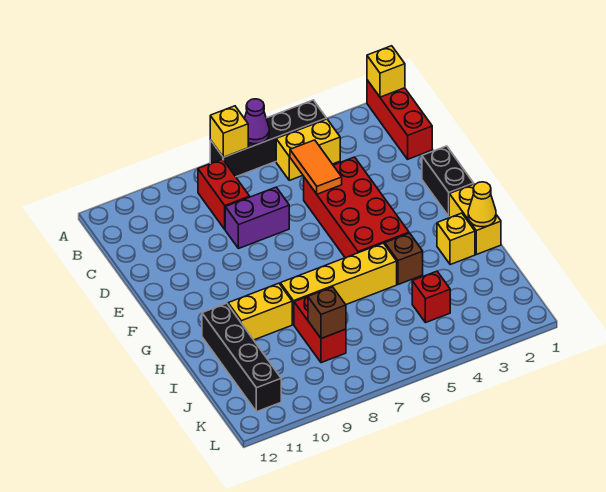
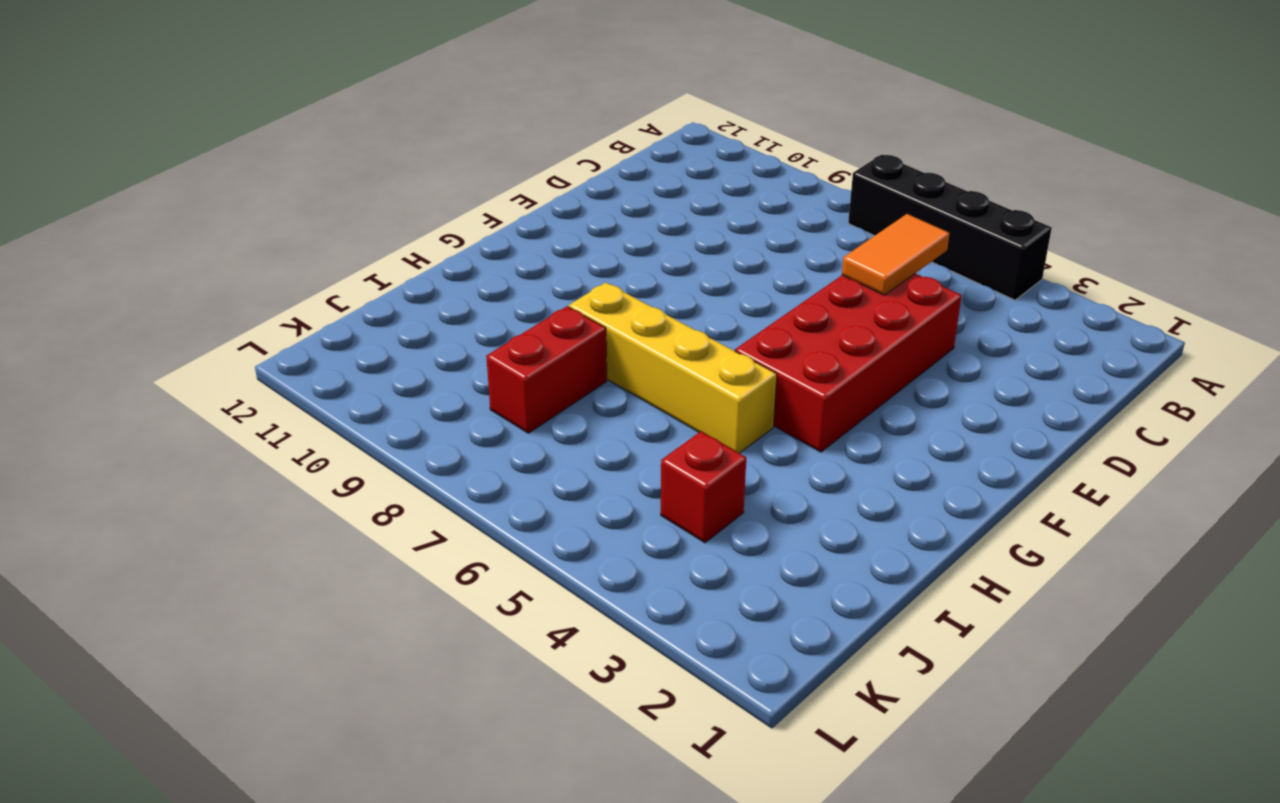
none -> red 1x3 brick [367,80,432,159]
none -> yellow 1x2 brick [276,119,340,180]
none -> red 1x2 brick [198,159,250,229]

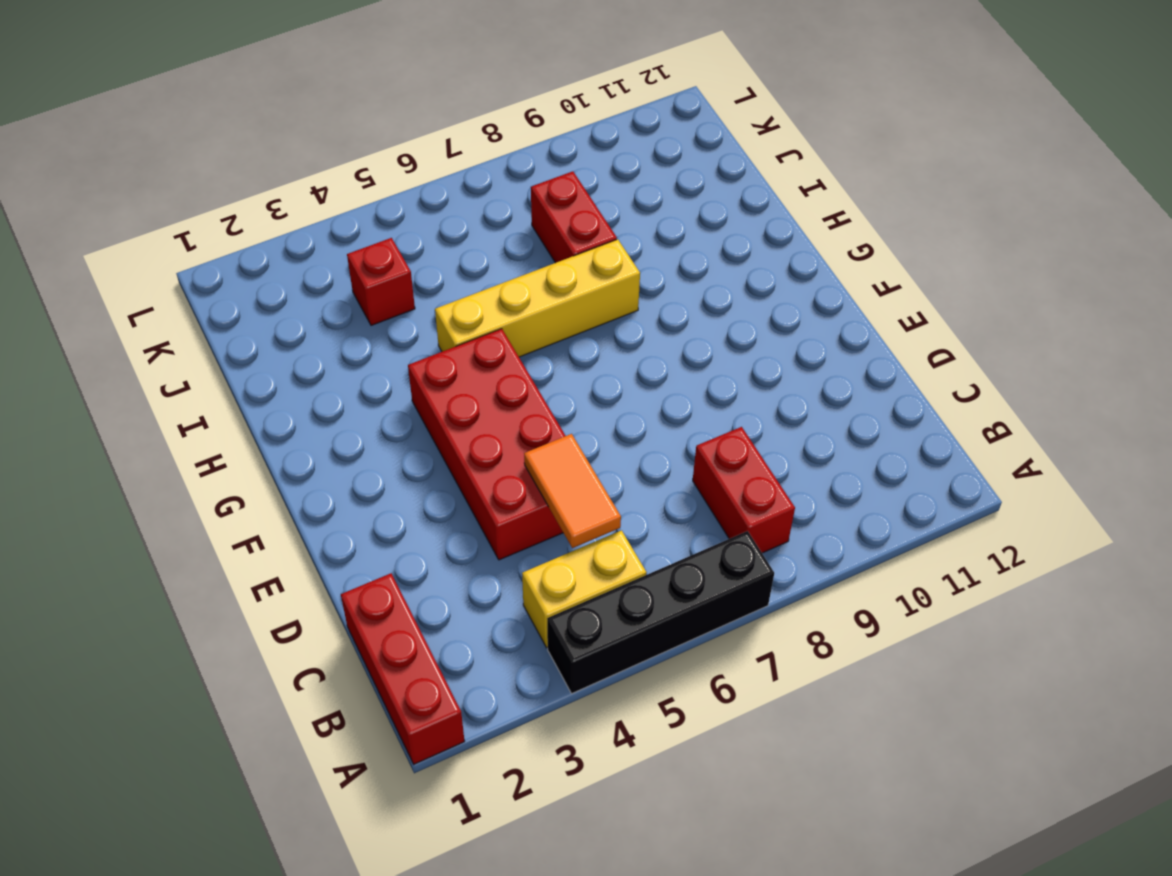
none -> purple 1x2 brick [225,187,289,249]
none -> black 1x2 brick [422,146,474,216]
none -> yellow 1x2 brick [449,184,501,254]

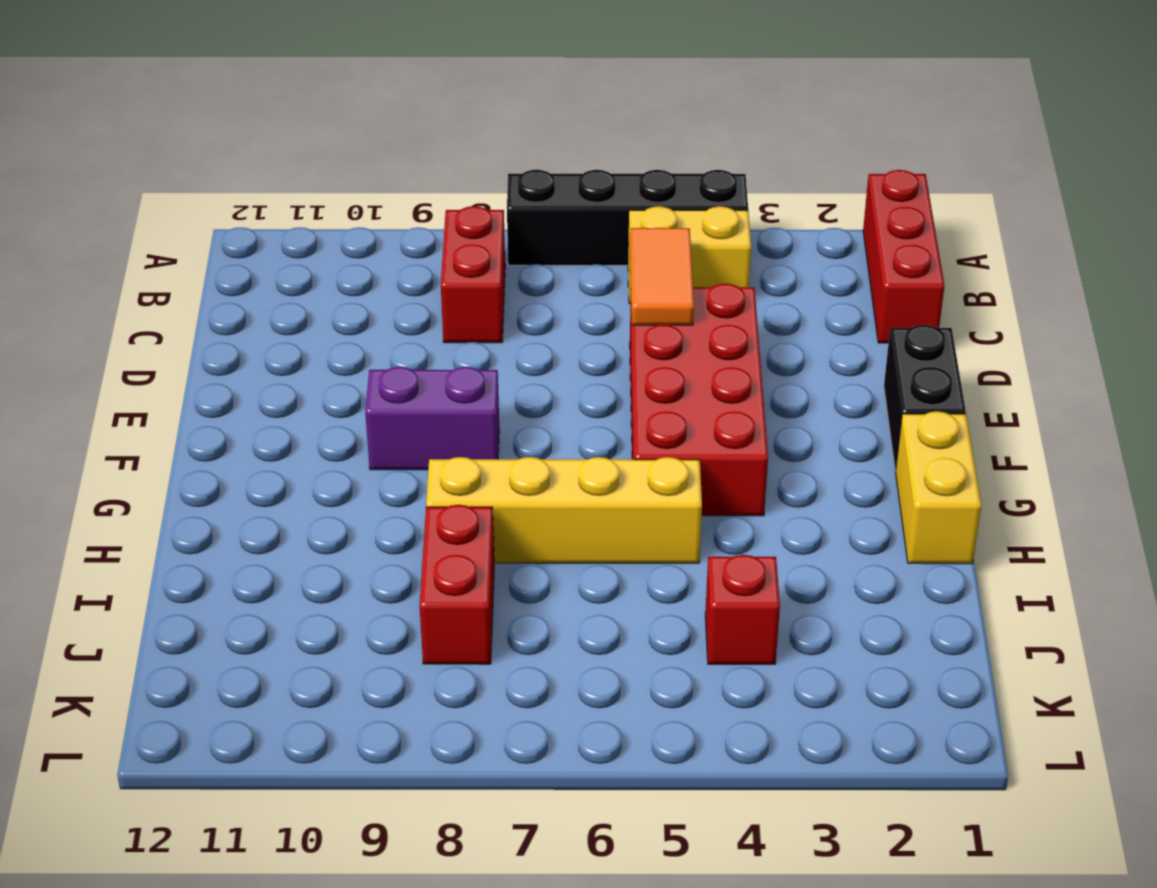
purple 1x2 brick [365,367,499,470] -> purple 1x2 brick moved to [225,187,289,249]
none -> yellow 1x1 brick [437,213,475,265]
none -> brown 1x1 brick [385,233,423,285]
none -> yellow 1x2 brick [228,283,292,340]

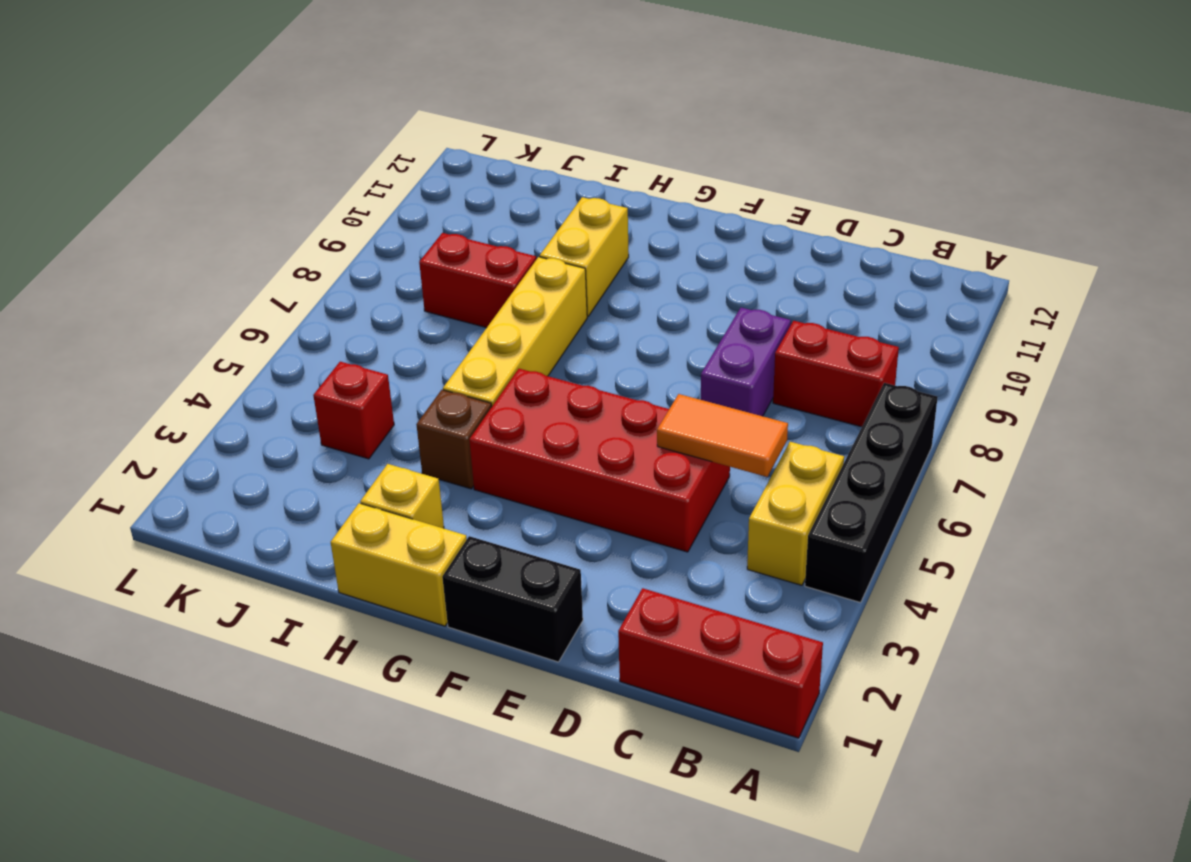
none -> black 1x4 brick [202,303,281,412]
none -> yellow 1x1 brick [367,46,405,97]
none -> purple 1x1 cone [244,99,269,144]

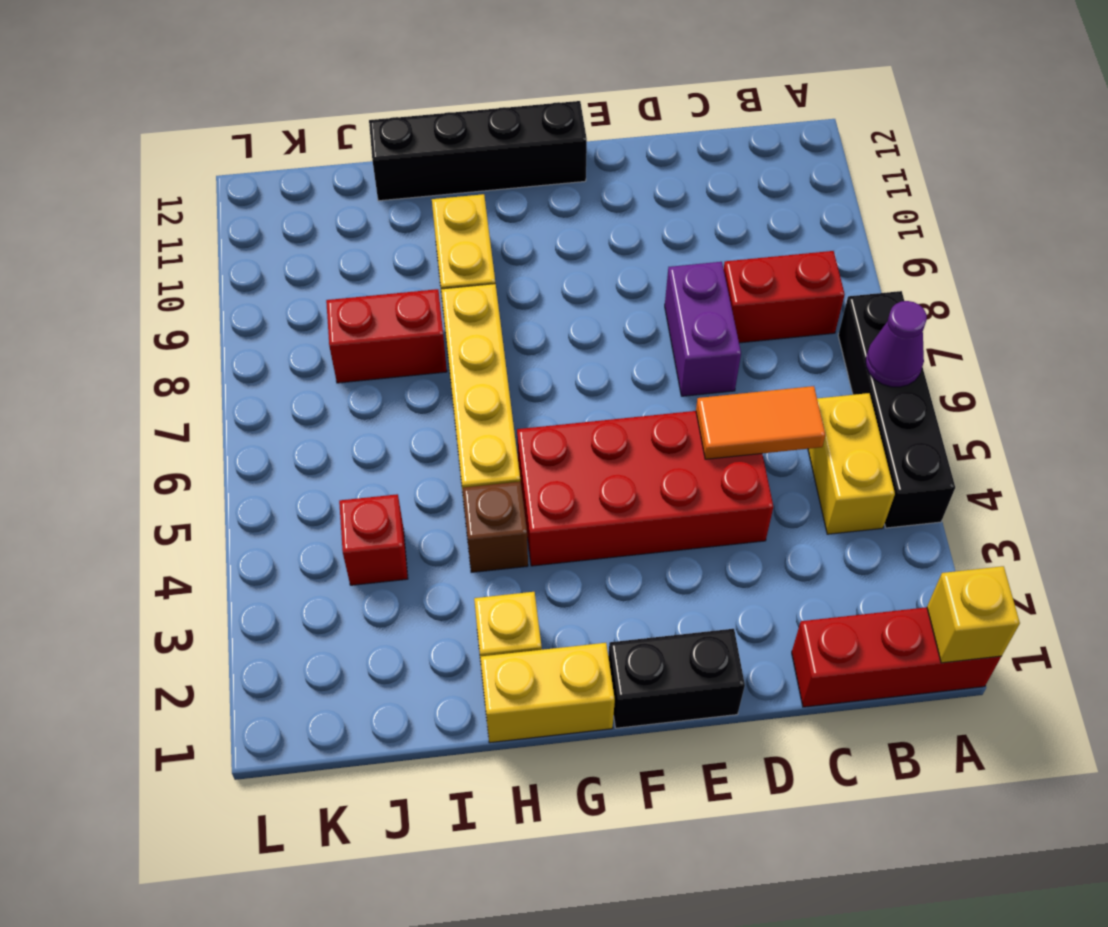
black 1x4 brick [369,101,587,201] -> black 1x4 brick moved to [202,303,281,412]
none -> yellow 1x1 brick [210,106,248,157]
none -> yellow 1x1 cone [468,182,496,227]
none -> brown 1x1 brick [308,287,346,338]

